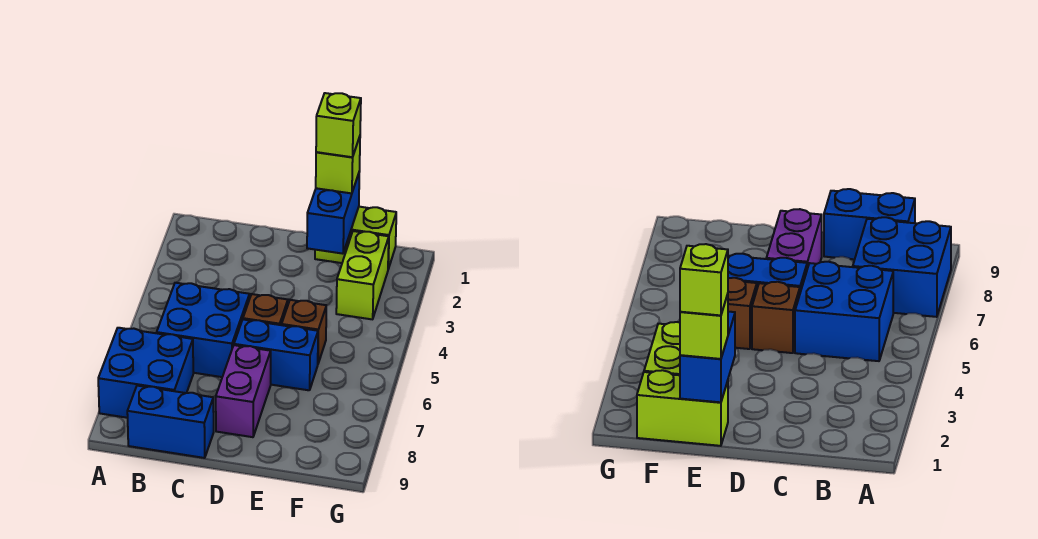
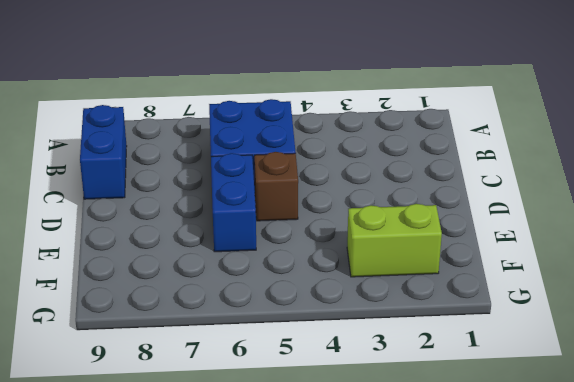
none -> blue 2x2 brick [98,328,193,418]
none -> purple 1x2 brick [216,345,271,437]
none -> lime 1x2 brick [315,207,396,269]

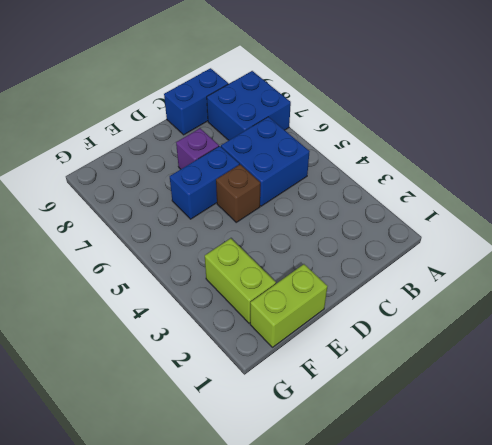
purple 1x1 brick [176,128,219,169] -> purple 1x2 brick [216,345,271,437]
none -> brown 1x1 brick [282,300,326,363]
none -> blue 1x2 brick [307,171,360,254]
none -> lime 1x1 brick [316,137,360,193]

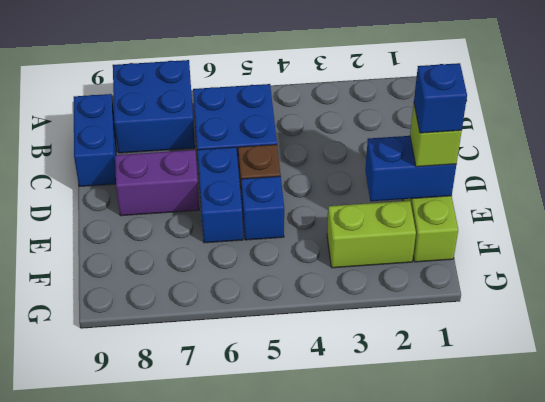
blue 1x1 brick [414,63,467,133] -> lime 1x1 brick [316,93,361,157]
blue 1x1 brick [241,176,284,240] -> brown 1x1 brick [282,300,326,363]

